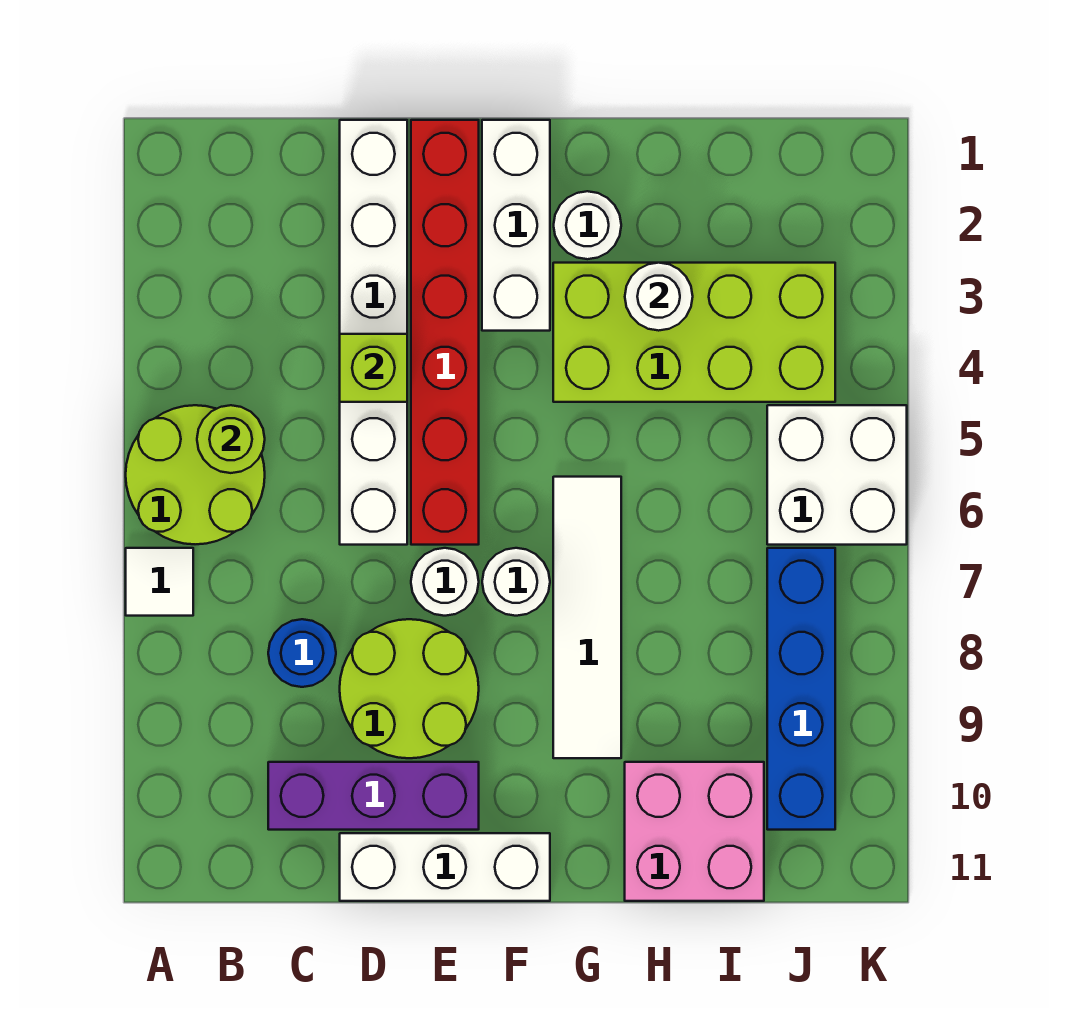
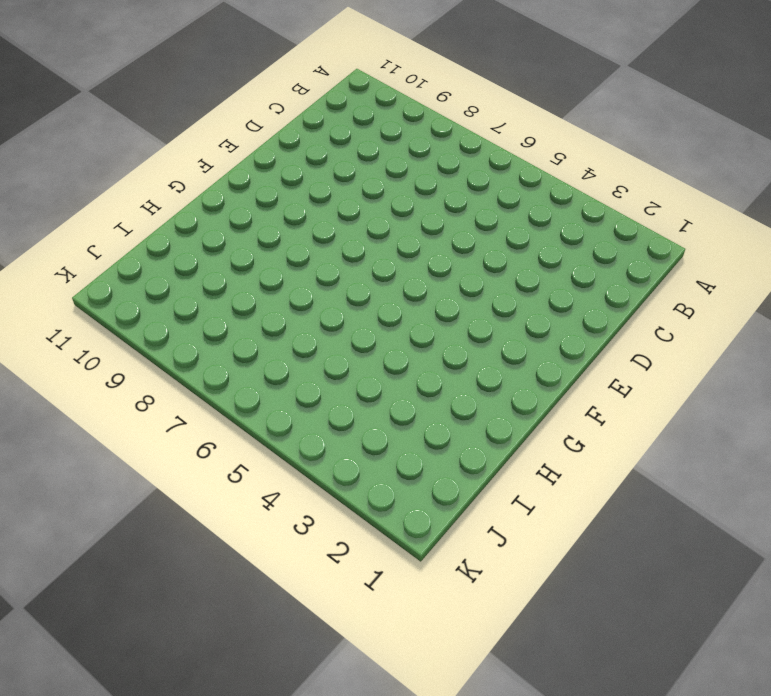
none -> lime 2x2 round brick [126,405,265,544]
none -> white 1x1 tile [126,548,193,616]
none -> blue 1x1 round brick [268,619,336,687]

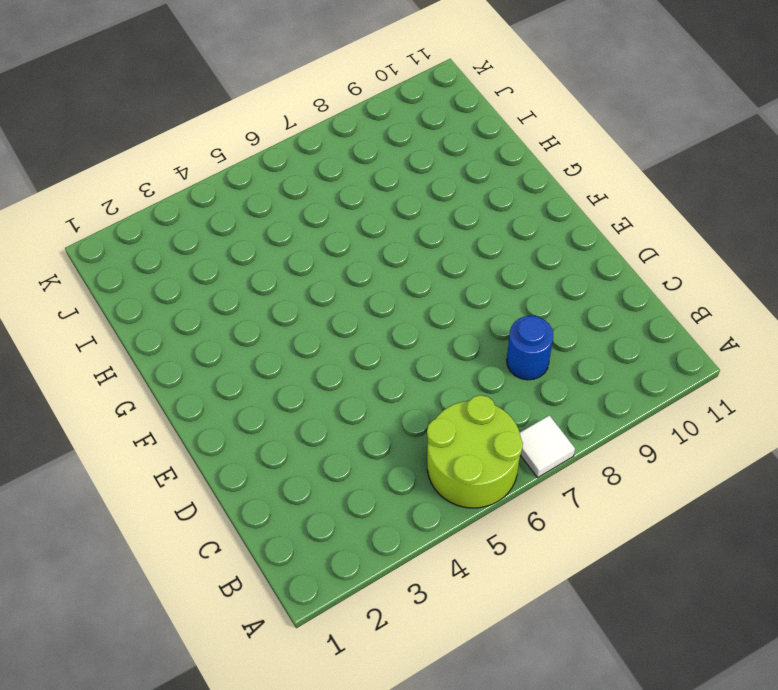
none -> purple 1x3 brick [268,762,479,830]
none -> white 1x6 brick [340,120,407,545]
none -> lime 2x2 round brick [340,619,479,758]

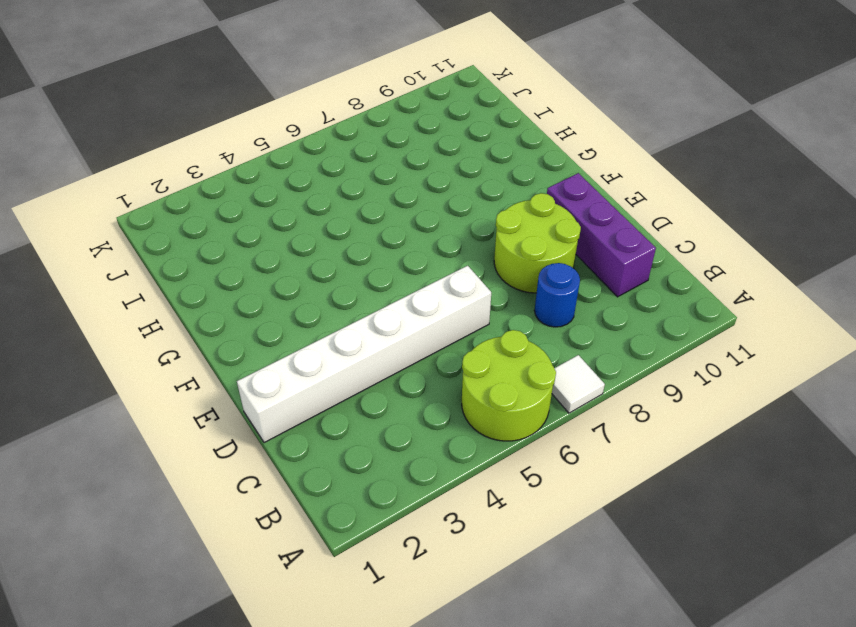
none -> white 1x3 brick [340,833,550,901]
none -> red 1x6 brick [411,120,479,545]
none -> white 1x1 round brick [411,548,479,616]

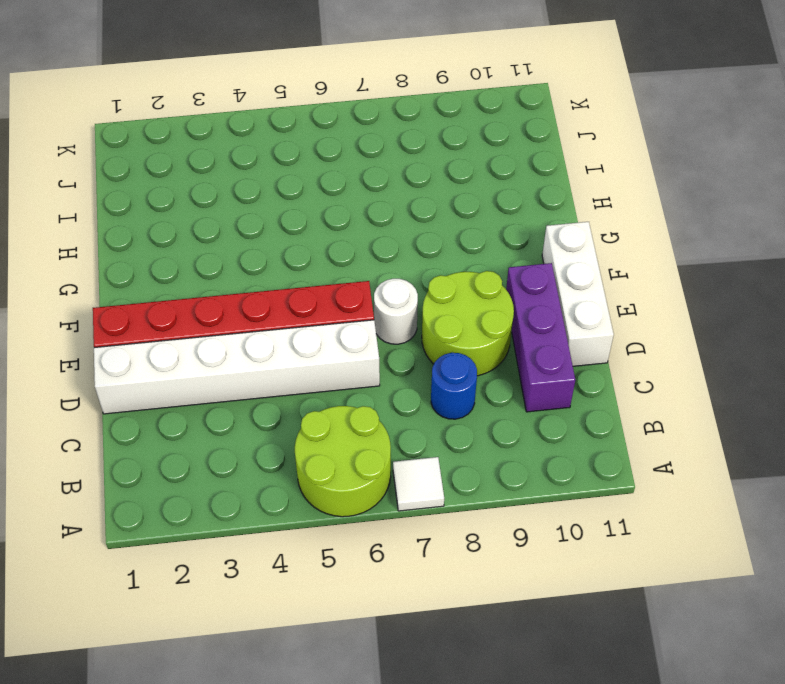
none -> white 1x3 brick [482,120,550,331]
none -> white 1x1 round brick [482,548,550,616]
none -> white 1x1 round brick [554,191,621,259]

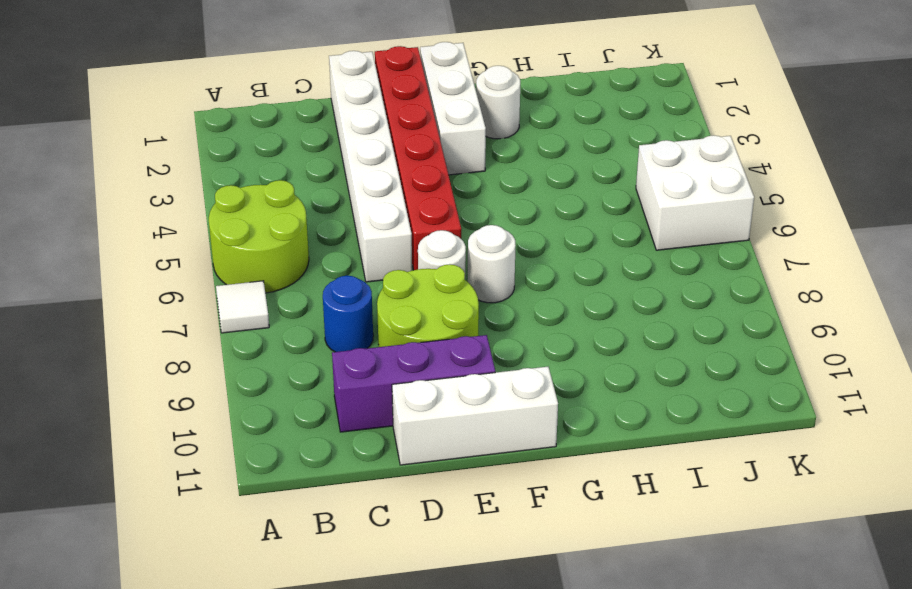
none -> lime 2x4 brick [553,263,835,402]
none -> white 1x4 tile [553,477,621,758]
none -> pink 2x2 brick [625,762,764,901]

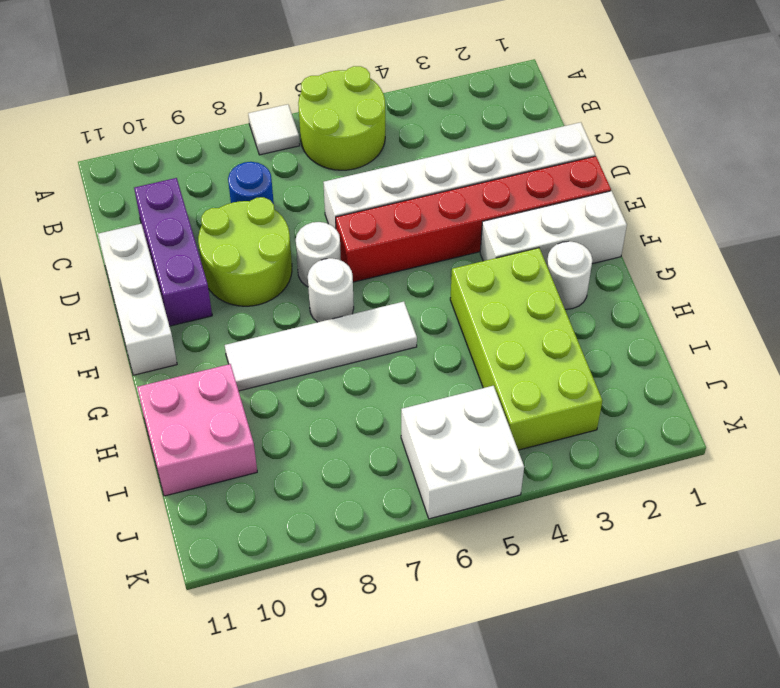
none -> blue 1x4 brick [767,548,835,830]
none -> lime 1x1 round brick [197,405,265,473]
none -> lime 1x1 brick [340,334,407,402]

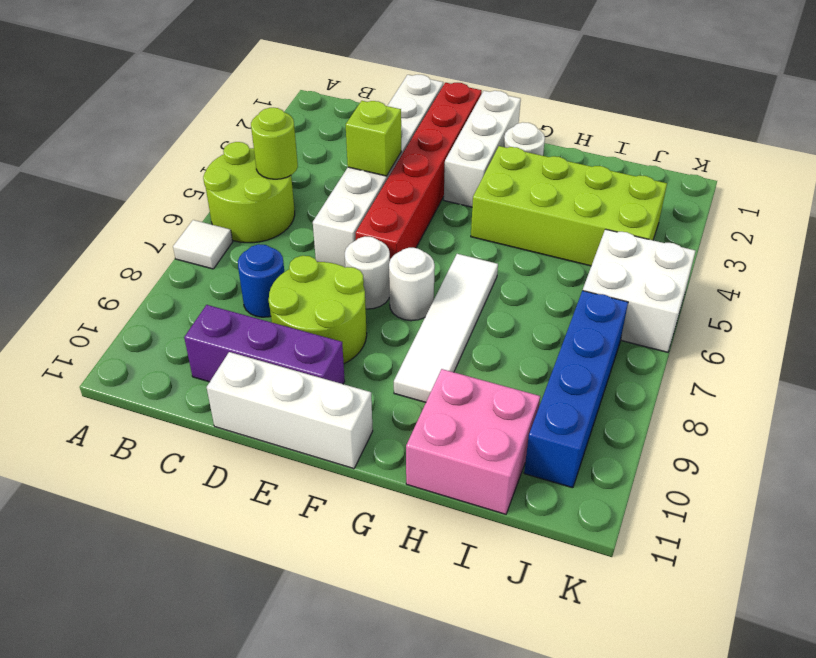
none -> white 1x1 round brick [625,263,693,331]

